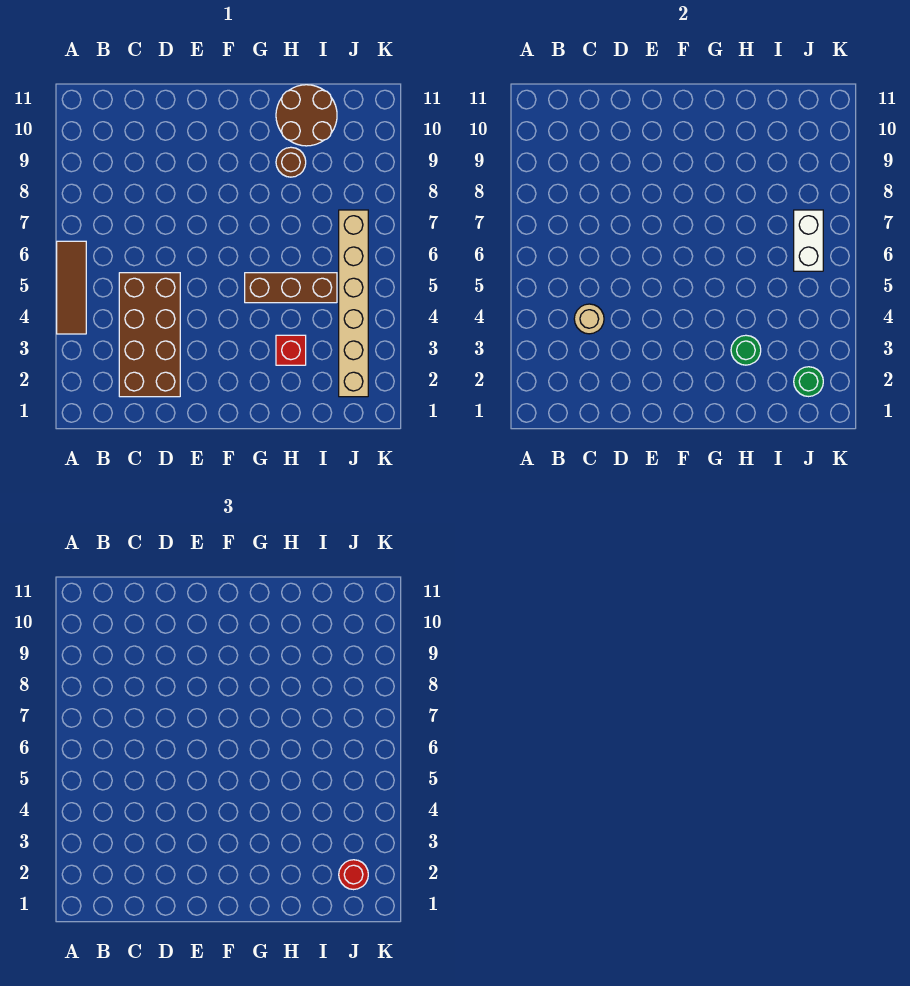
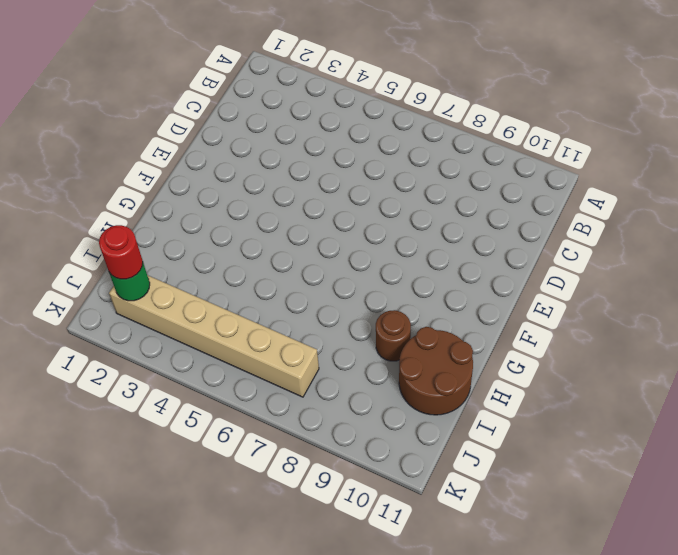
none -> brown 1x3 tile [57,241,86,334]
none -> brown 2x4 brick [119,273,180,397]
none -> brown 1x3 brick [245,273,337,303]

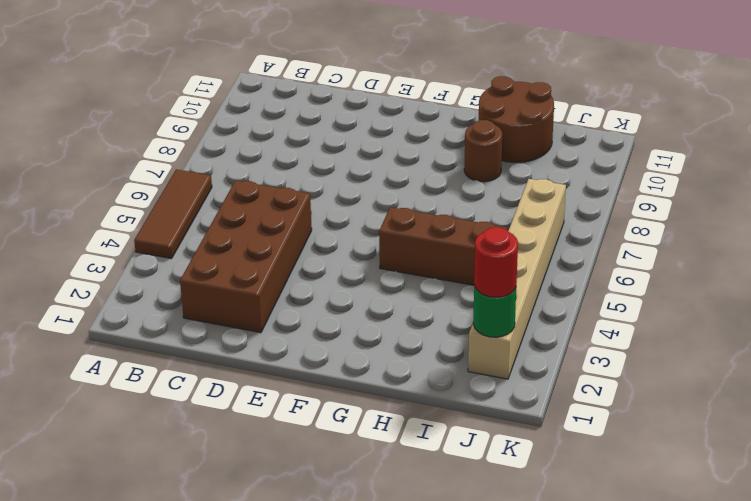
none -> red 1x1 brick [276,335,306,365]
none -> tan 1x1 round brick [574,304,604,334]
none -> green 1x1 round brick [731,335,761,365]

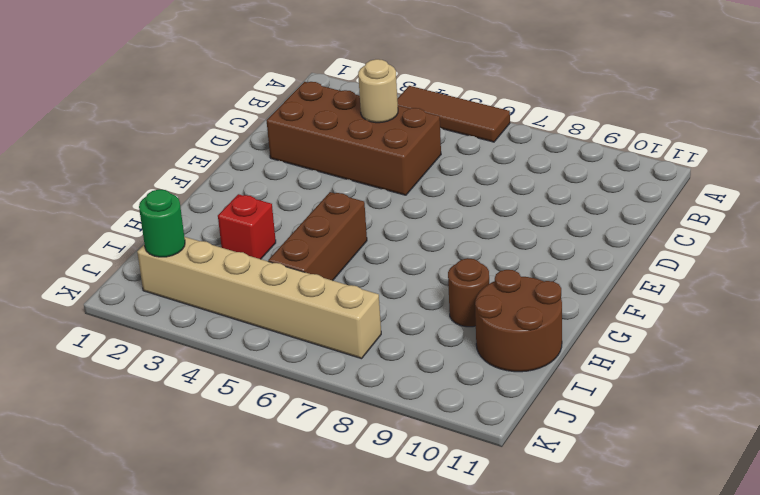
none -> green 1x1 round brick [731,335,761,365]
none -> white 1x2 brick [794,210,823,271]
none -> red 1x1 round brick [339,860,368,890]

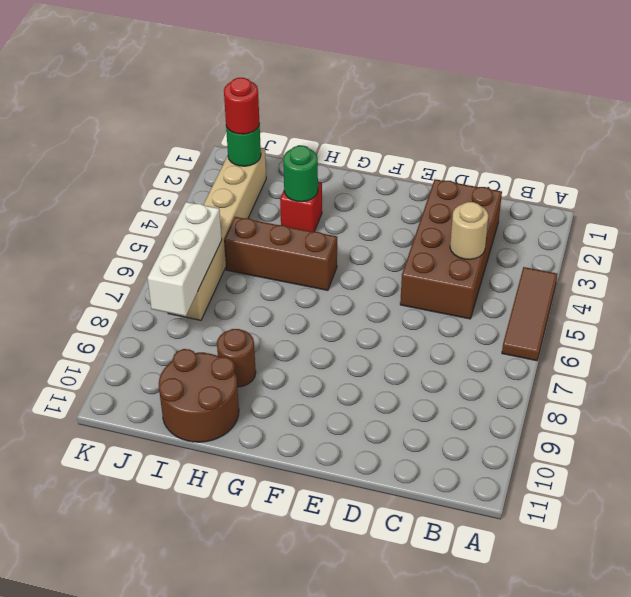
white 1x3 brick [147,202,222,316] -> white 1x2 brick [794,210,823,271]

